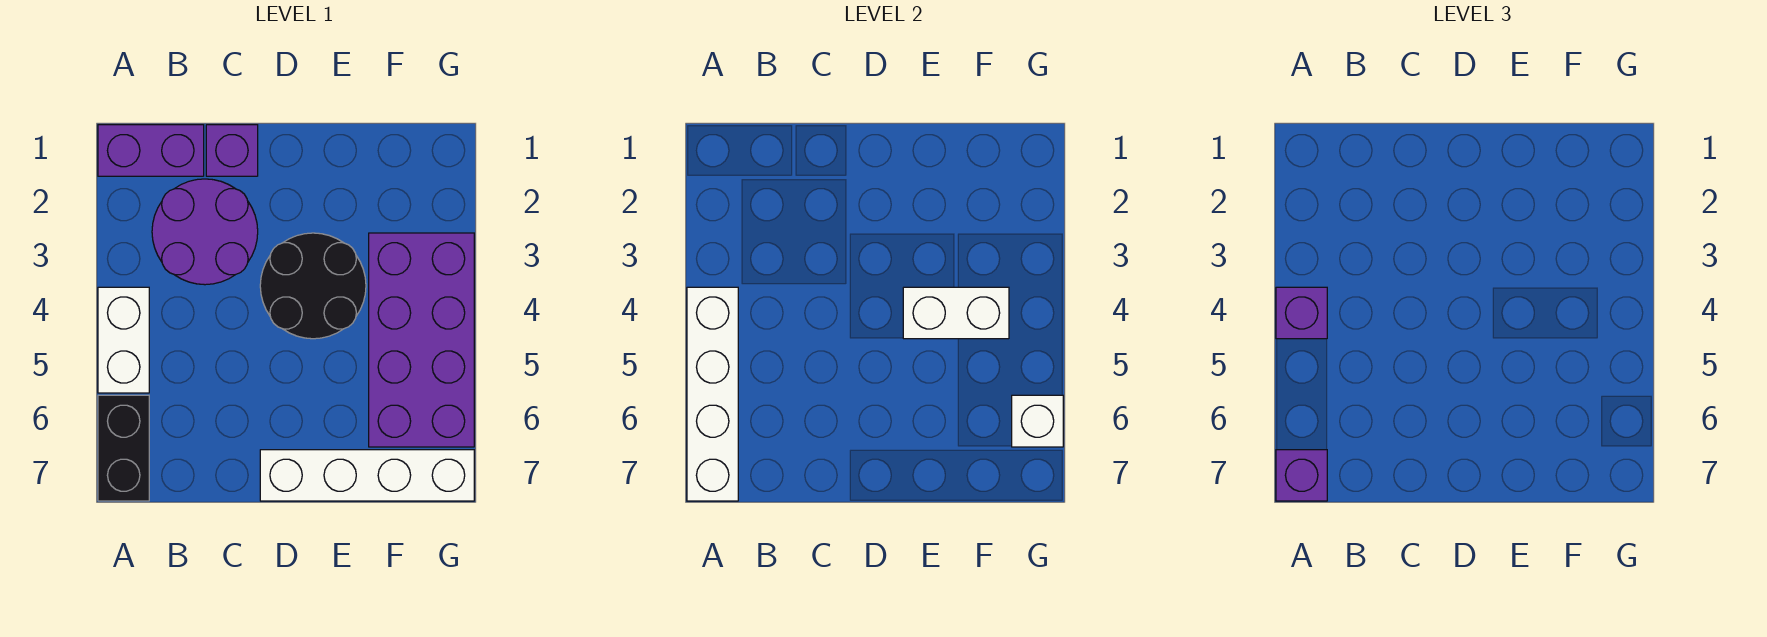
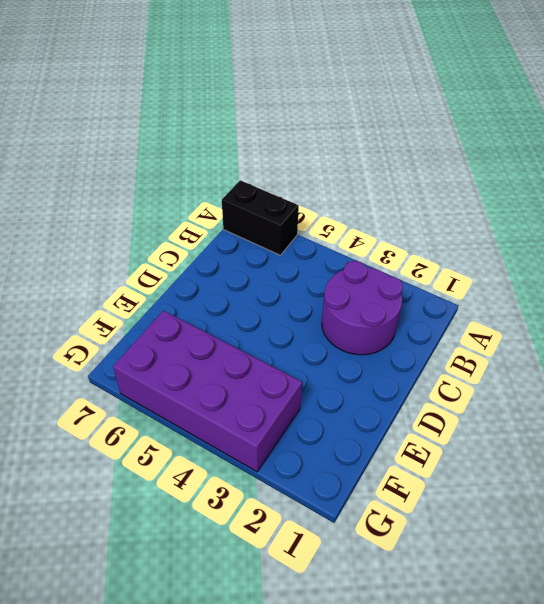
none -> purple 1x2 brick [98,125,204,176]
none -> white 1x2 brick [98,287,149,393]
none -> purple 1x1 brick [206,125,258,176]

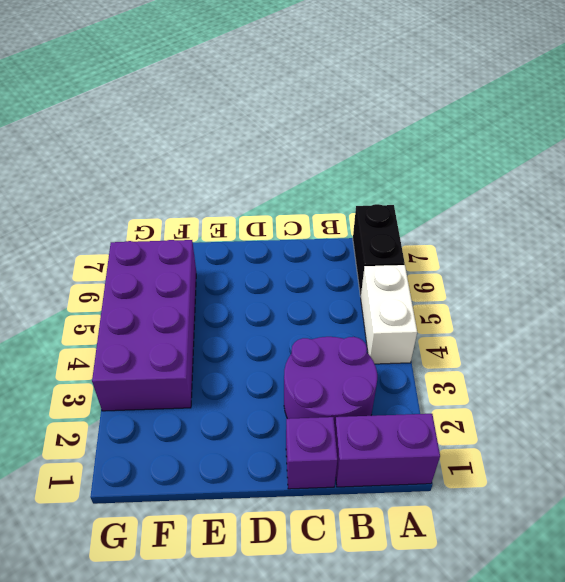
none -> black 2x2 round brick [260,233,366,339]
none -> white 1x4 brick [260,450,474,501]
none -> white 1x4 brick [687,287,738,501]

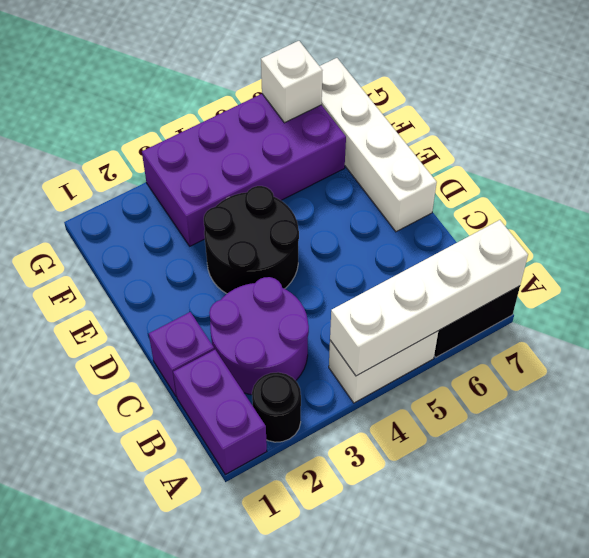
black 1x1 round brick [252,372,301,442] -> none
none -> white 1x2 brick [903,287,1009,339]
none -> purple 1x1 brick [1276,287,1327,339]
none -> purple 1x1 brick [1276,450,1327,501]

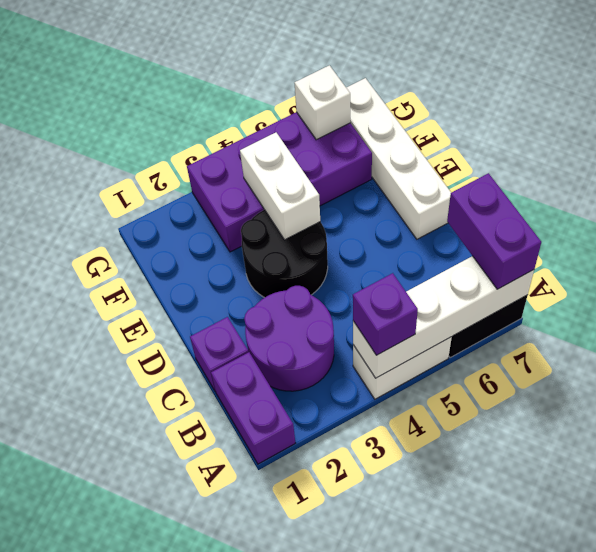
purple 1x2 brick [447,173,541,289] -> purple 1x1 brick [1276,450,1327,501]

